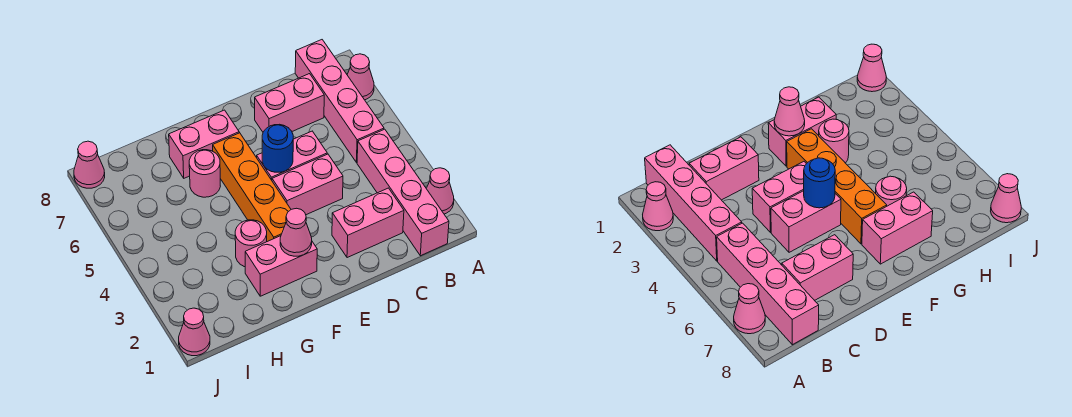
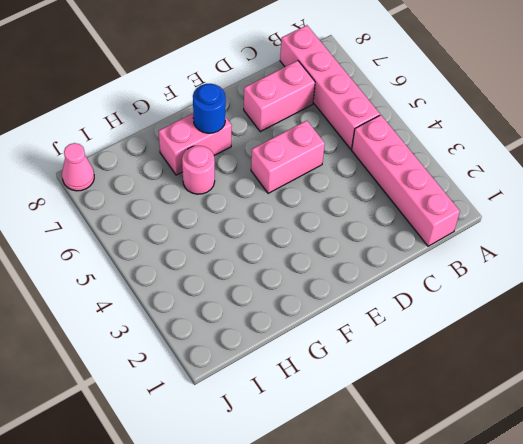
blue 1x1 round brick [193,84,226,133] -> blue 1x1 round brick moved to [262,124,293,172]
none -> pink 1x1 cone [426,168,454,214]
none -> pink 1x1 cone [347,54,374,100]
none -> pink 1x2 brick [332,188,404,258]

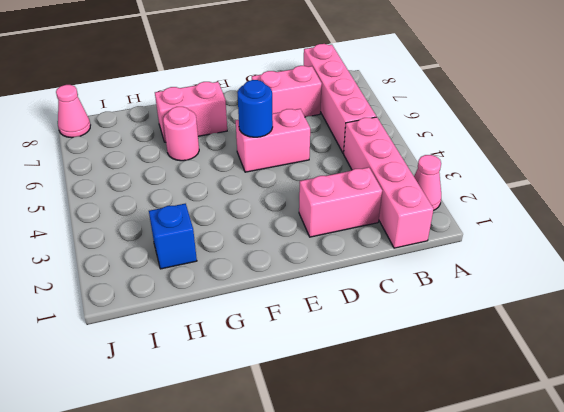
blue 1x1 brick [149,204,197,269] -> none
none -> pink 1x1 cone [347,54,374,100]
none -> pink 1x2 brick [272,154,343,215]
none -> pink 1x2 brick [245,236,317,296]

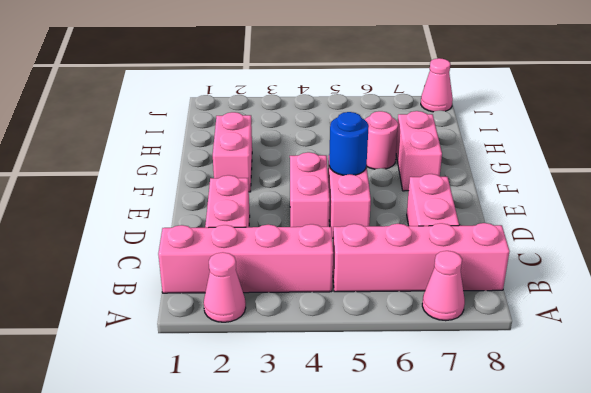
none -> orange 1x4 brick [213,133,291,242]
none -> pink 1x1 round brick [235,220,267,267]
none -> pink 1x1 cone [179,308,210,356]

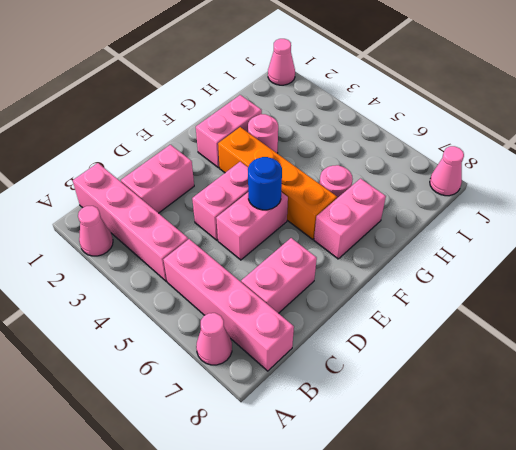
none -> pink 1x1 cone [280,208,312,256]

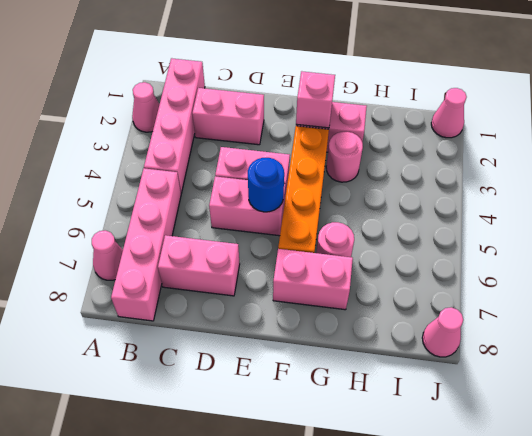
pink 1x1 brick [296,71,335,128] -> pink 1x1 cone [280,208,312,256]

